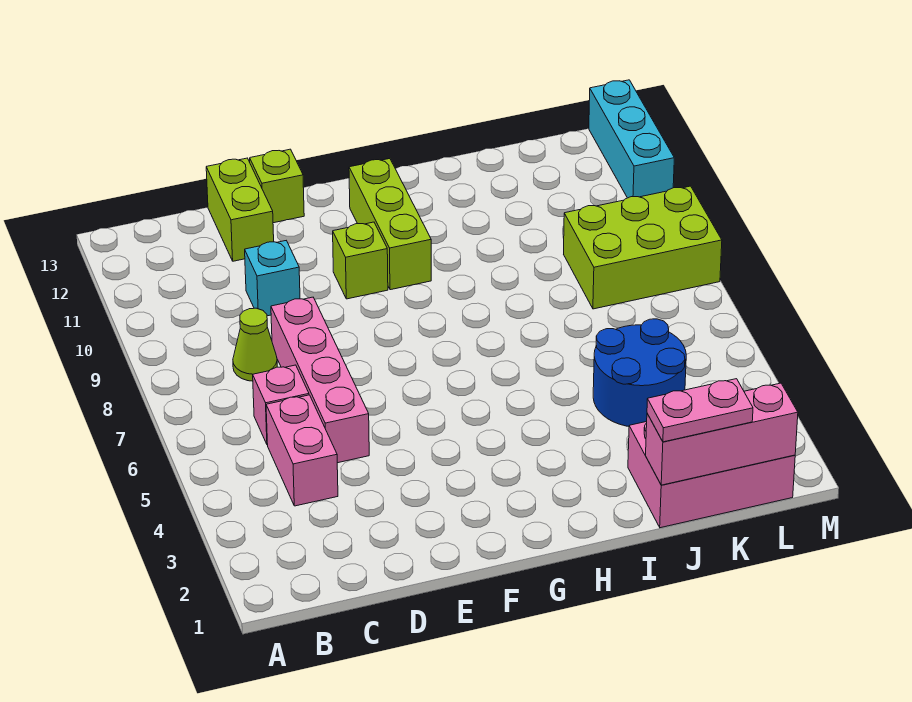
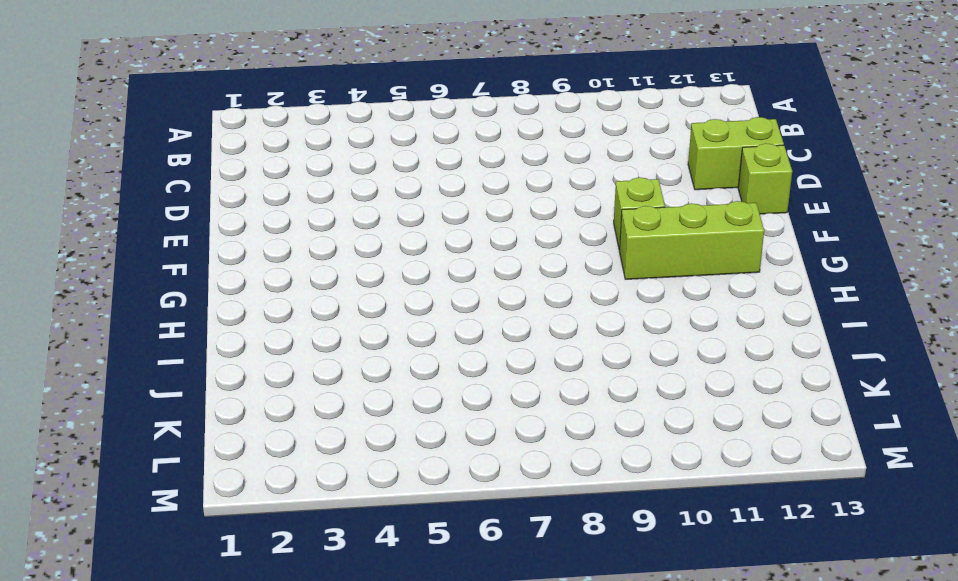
none -> pink 1x2 brick [266,395,338,506]
none -> pink 1x1 brick [253,365,309,445]
none -> lime 1x1 cone [233,308,277,381]

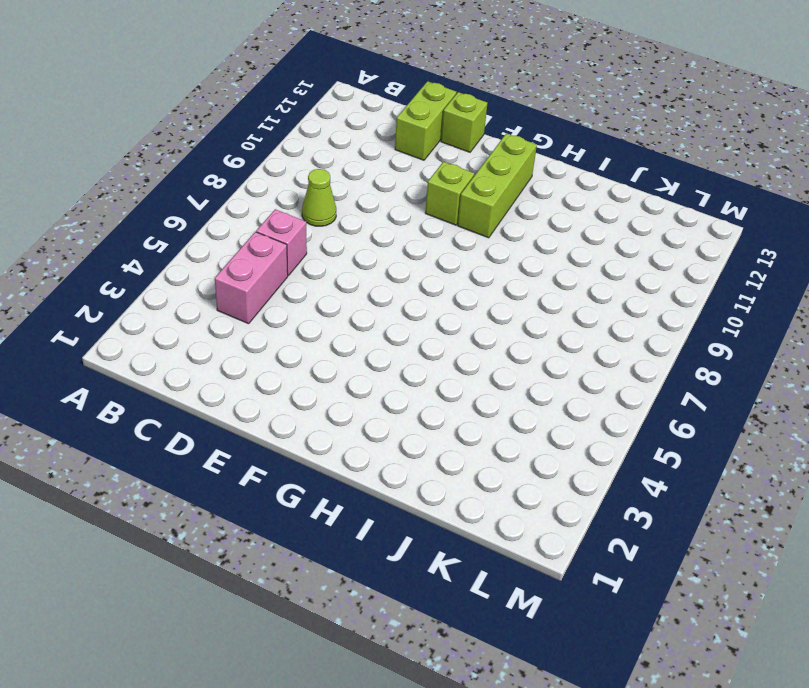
none -> pink 1x4 brick [271,297,369,463]
none -> cyan 1x1 brick [245,241,300,316]
none -> pink 2x3 brick [628,422,795,528]

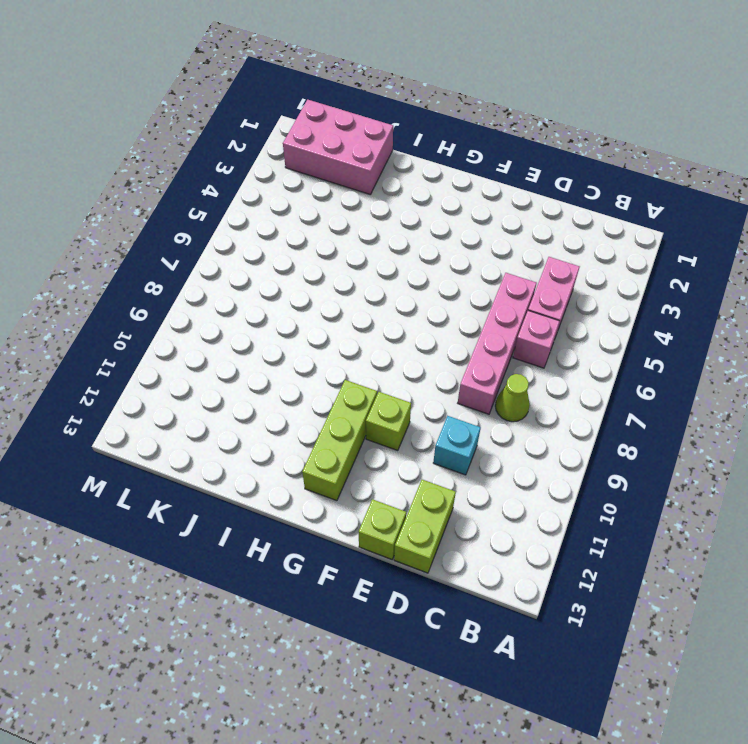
none -> blue 2x2 round brick [593,319,686,426]
none -> lime 2x3 brick [564,186,722,309]
none -> cyan 1x3 brick [589,80,674,198]

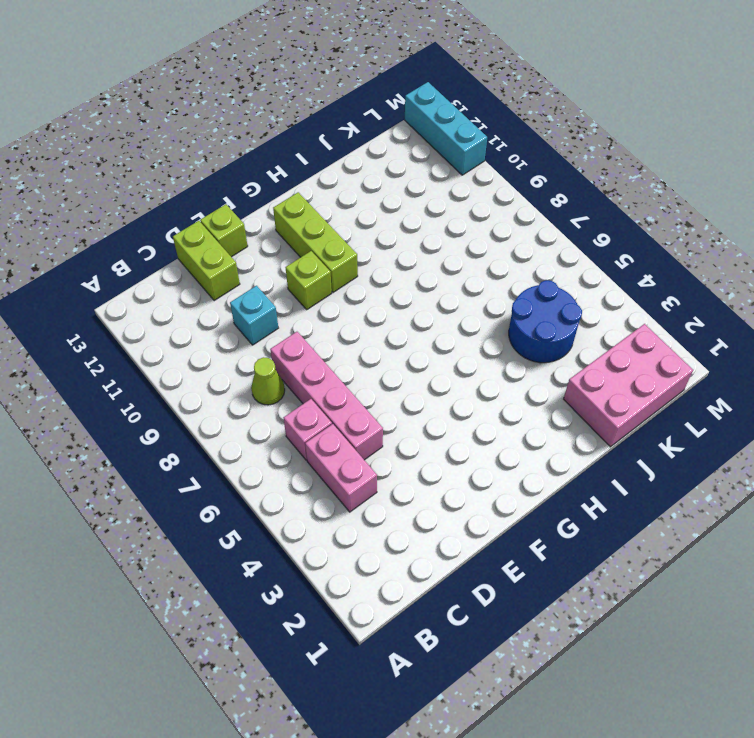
none -> lime 2x3 brick [564,186,722,309]
none -> pink 1x3 brick [646,383,798,485]
none -> pink 1x2 plate [647,379,753,442]

